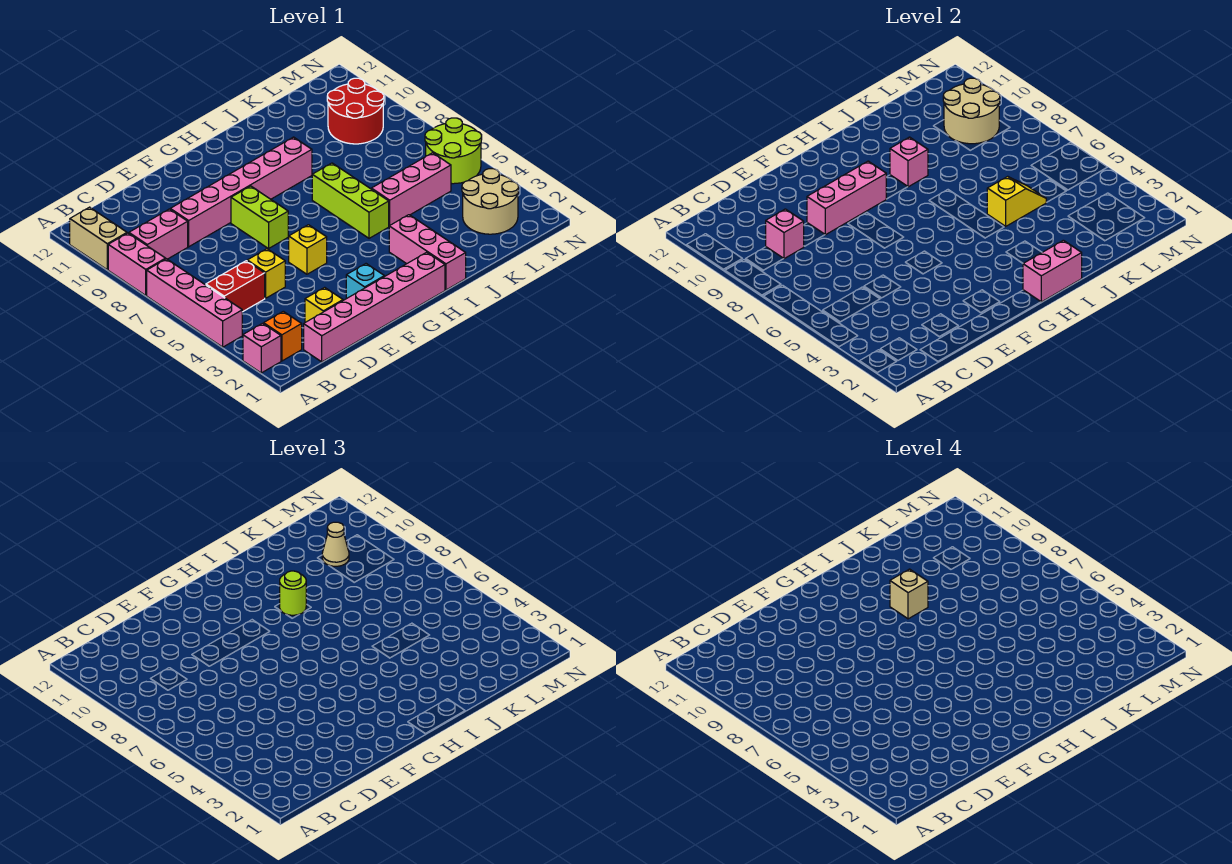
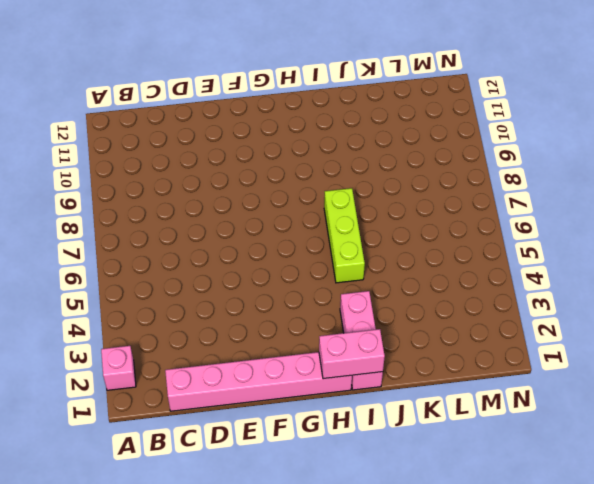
none -> pink 1x4 brick [147,259,242,347]
none -> pink 1x2 brick [108,233,166,295]
none -> tan 1x2 brick [70,207,127,270]

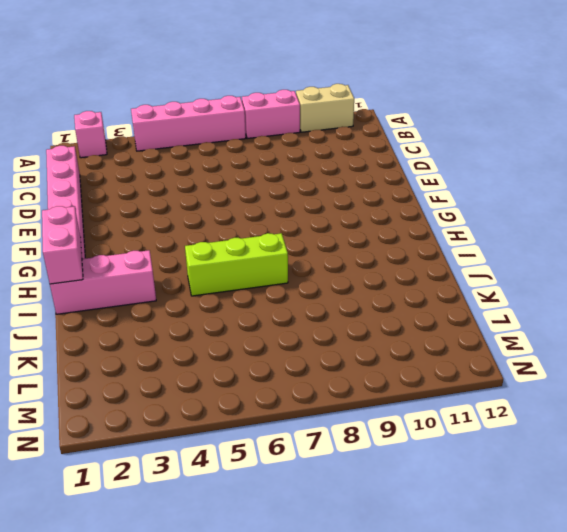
none -> orange 1x1 brick [264,311,302,361]
none -> red 1x2 brick [206,261,265,312]
none -> pink 1x2 brick [129,209,188,259]

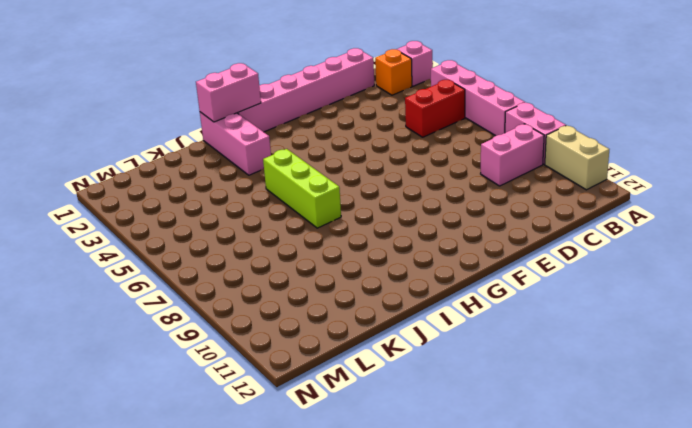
none -> yellow 1x1 brick [305,287,343,322]
none -> yellow 1x1 brick [247,249,285,298]
none -> pink 1x6 brick [170,137,312,247]

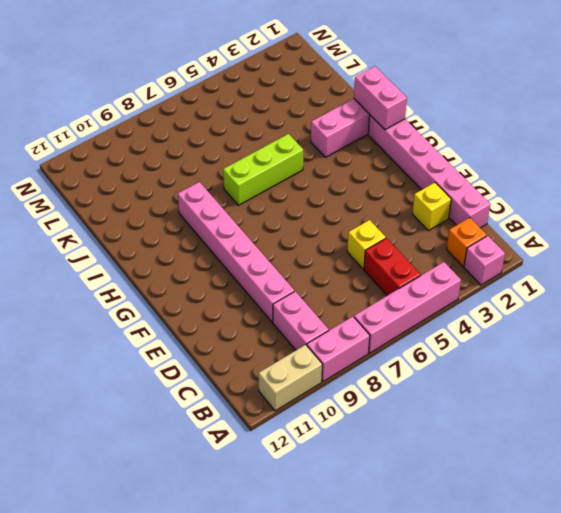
none -> cyan 1x1 brick [346,264,384,299]
none -> yellow 1x1 brick [289,225,327,274]
none -> lime 1x2 brick [231,186,288,249]

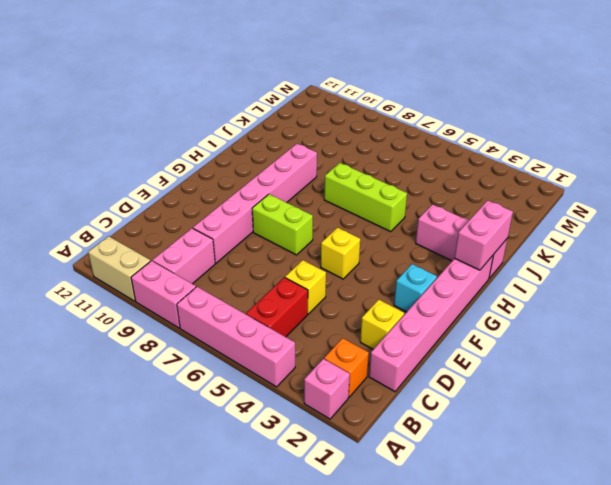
none -> pink 1x3 brick [371,153,451,226]
none -> tan 2x2 round brick [462,169,519,234]
none -> red 2x2 round brick [327,78,384,144]

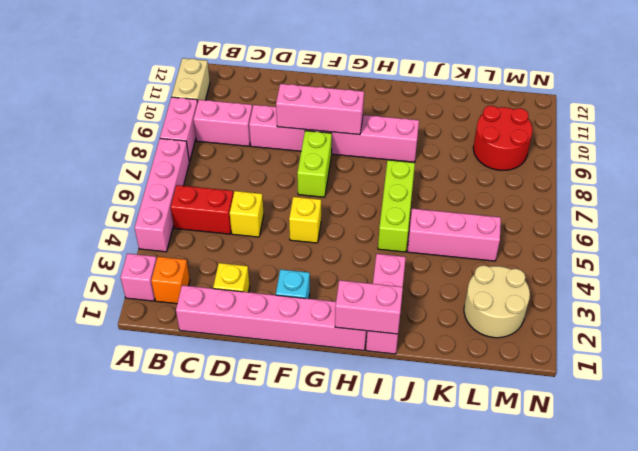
none -> lime 2x2 round brick [425,118,482,184]
none -> pink 1x1 brick [766,209,804,259]
none -> pink 1x1 brick [890,137,928,187]

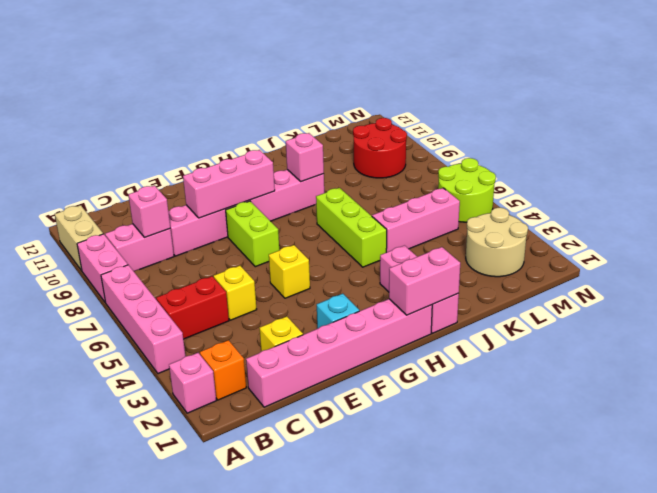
none -> yellow 1x2 slope [987,176,1046,226]
none -> tan 2x2 round brick [943,78,1000,144]
none -> lime 1x1 round brick [280,571,306,615]

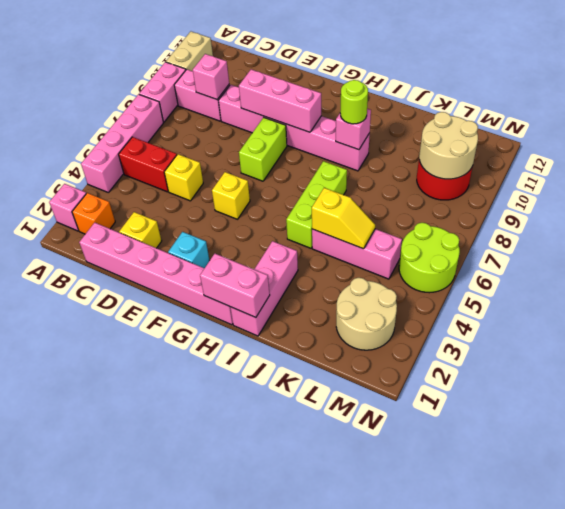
none -> tan 1x1 cone [322,522,349,566]
none -> tan 1x1 brick [890,569,928,619]

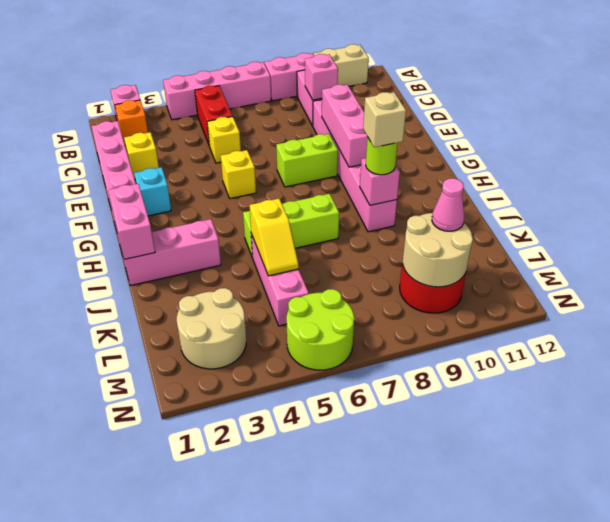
pink 1x1 cone [432,178,464,231] -> tan 1x1 cone [322,522,349,566]

